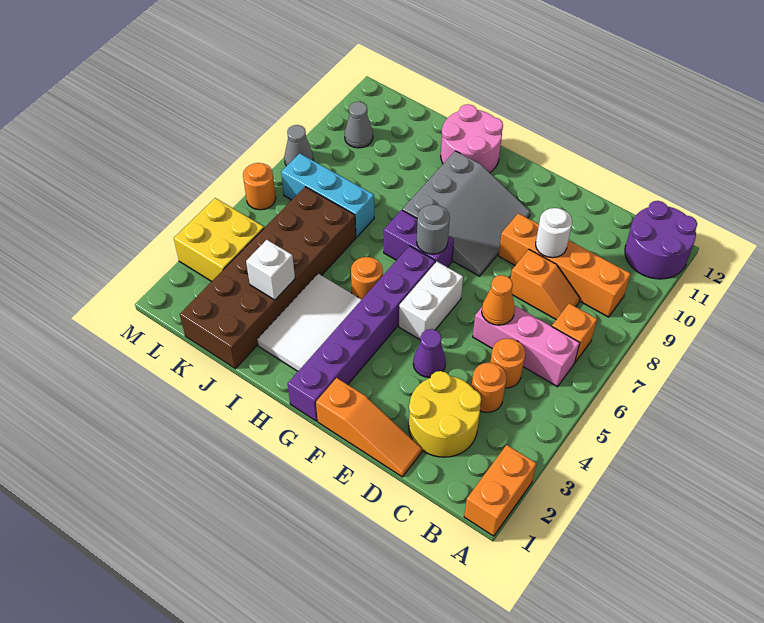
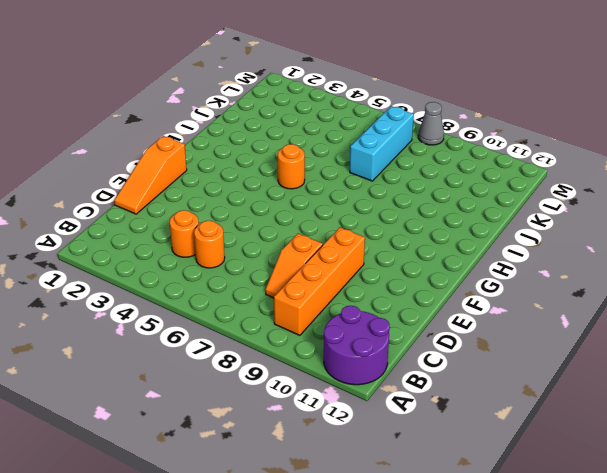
none -> orange 1x2 brick [464,445,536,536]
none -> pink 1x3 brick [473,306,580,387]
none -> orange 1x1 brick [552,303,597,362]

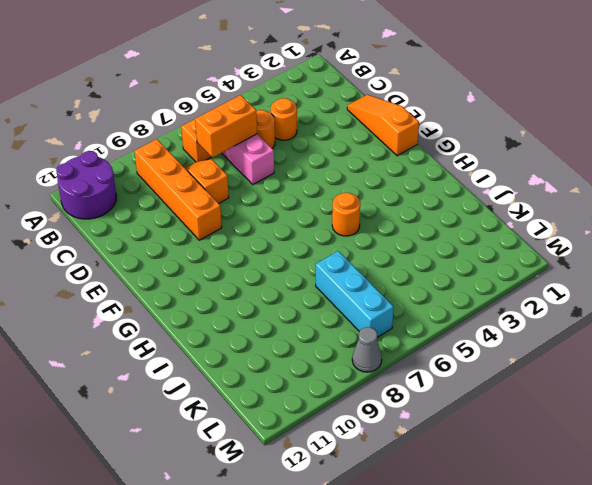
orange 1x2 brick [195,95,257,157] -> orange 1x2 brick moved to [464,445,536,536]
none -> yellow 2x2 round brick [409,371,481,457]
none -> purple 1x1 cone [413,329,446,377]
none -> white 1x2 brick [399,262,463,340]

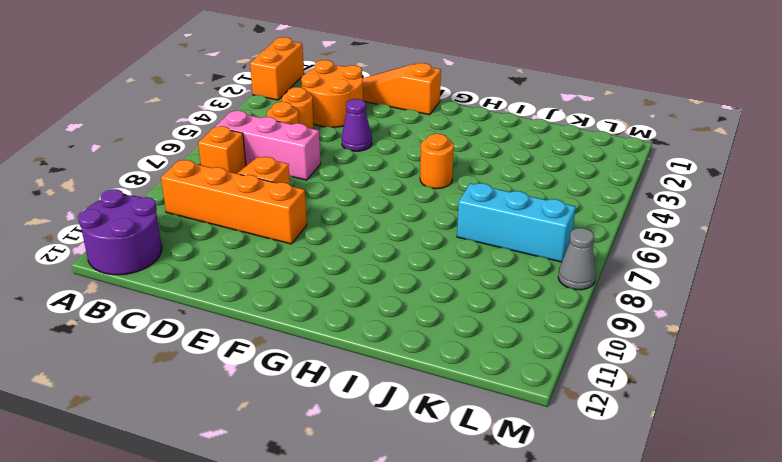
orange 2x2 round brick [301,60,363,127] -> yellow 2x2 round brick [409,371,481,457]
none -> white 1x2 brick [399,262,463,340]
none -> grey 3x3 slope [402,151,530,276]
none -> purple 1x6 brick [288,246,435,421]

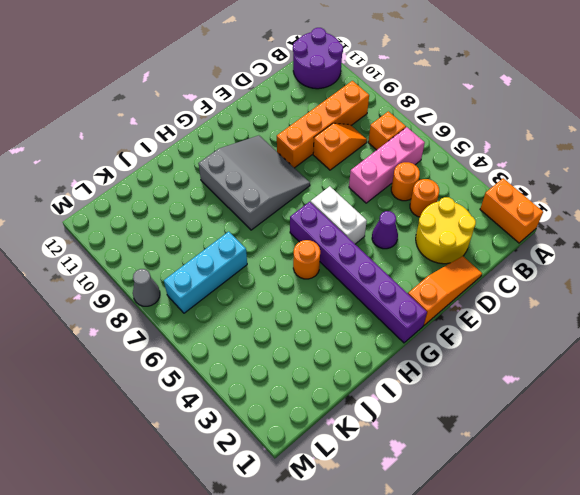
none -> purple 1x2 brick [384,210,454,267]
none -> white 2x3 tile [257,274,362,371]
none -> pink 2x2 round brick [441,104,503,173]

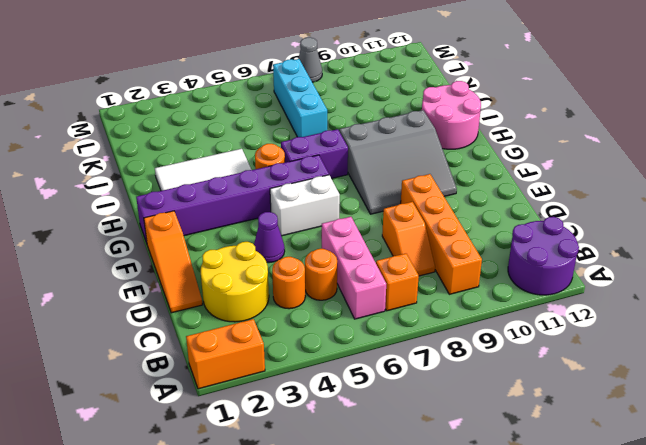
purple 1x2 brick [281,129,348,178] -> purple 1x2 brick turned to [384,210,454,267]
none -> brown 2x6 brick [180,187,356,369]
none -> yellow 2x2 brick [174,198,264,281]
none -> grey 1x1 cone [345,102,373,148]

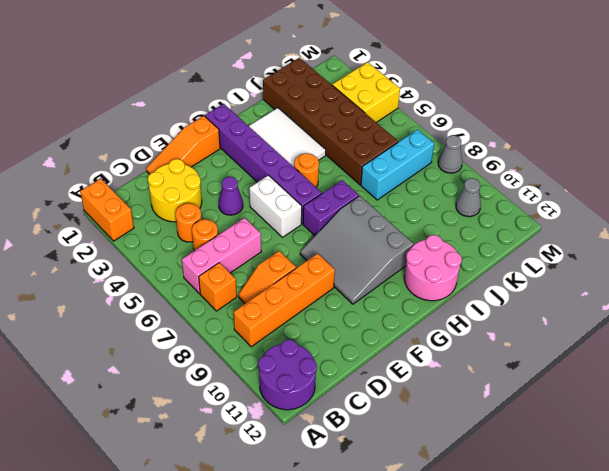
none -> orange 1x1 round brick [243,163,276,210]
none -> orange 1x1 cone [482,275,515,325]
none -> white 1x1 round brick [536,208,572,258]

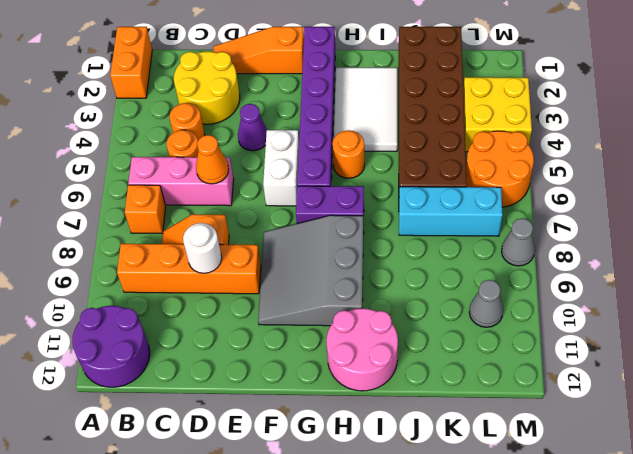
orange 2x2 round brick [466,131,534,207] -> orange 1x1 round brick [243,163,276,210]
none -> grey 1x1 round brick [417,205,450,254]
none -> white 1x1 brick [246,240,295,300]

